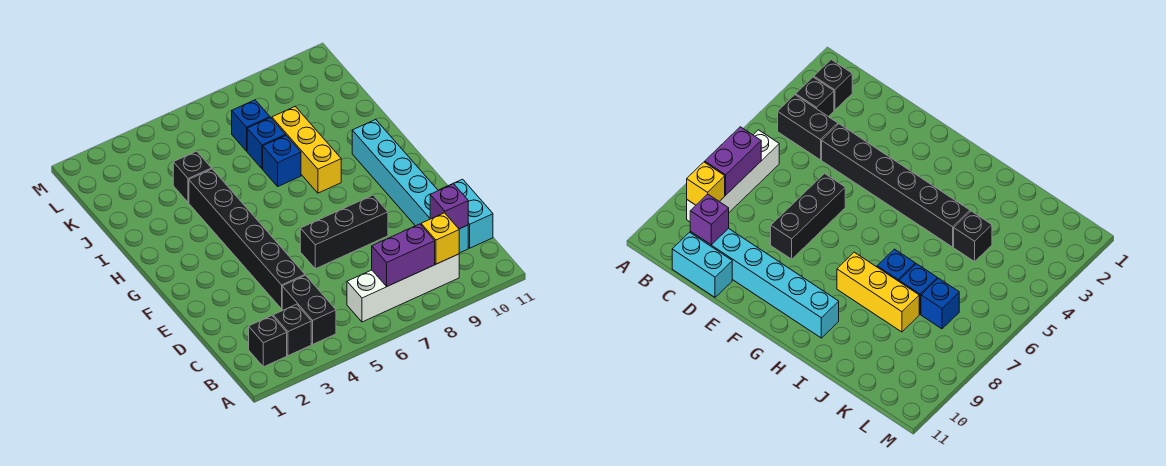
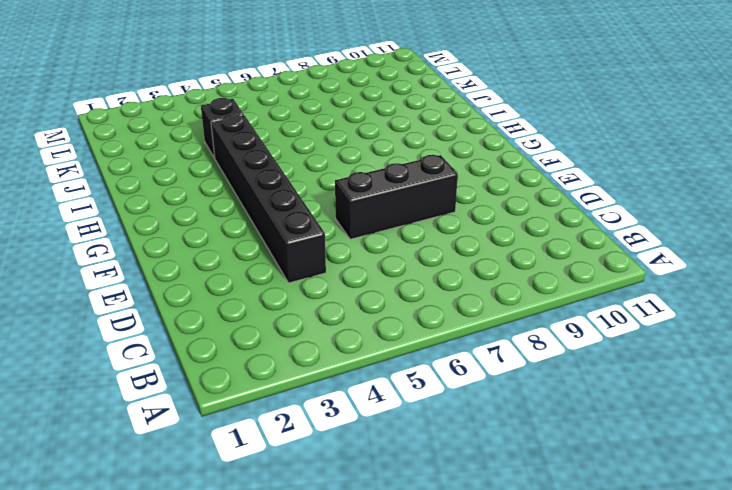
none -> black 1x1 brick [249,315,287,367]
none -> black 1x1 brick [273,304,311,356]
none -> black 1x2 brick [282,275,336,344]

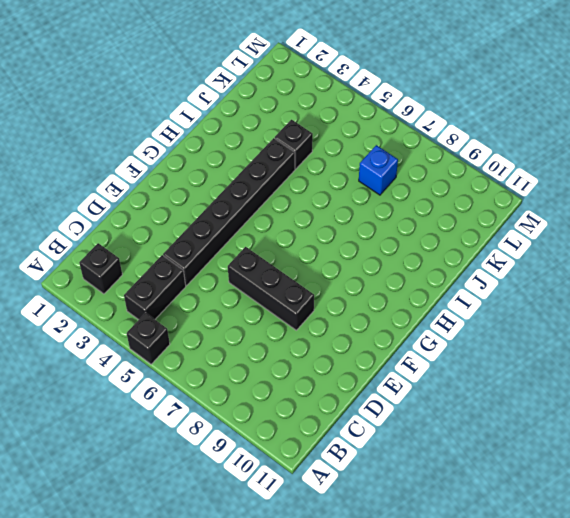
black 1x1 brick [127,313,170,364] -> black 1x1 brick moved to [273,304,311,356]
none -> white 1x4 brick [347,254,459,322]
none -> cyan 1x6 brick [352,119,468,253]
none -> cyan 1x2 brick [440,179,493,248]

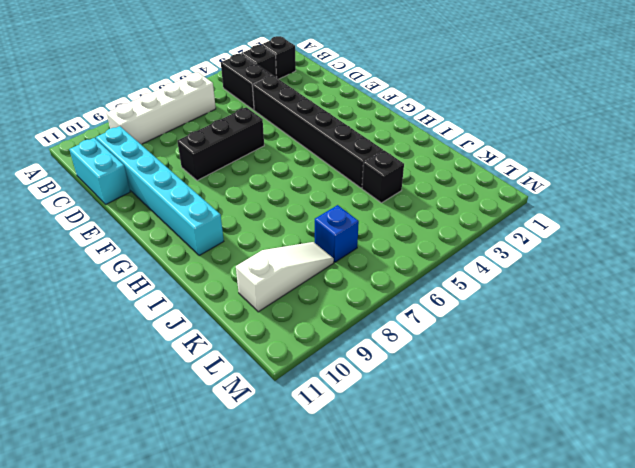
white 1x3 slope [236,242,334,312] -> none
none -> yellow 1x3 brick [272,106,341,193]
none -> blue 1x1 brick [263,136,301,186]
none -> blue 1x1 brick [247,118,286,169]

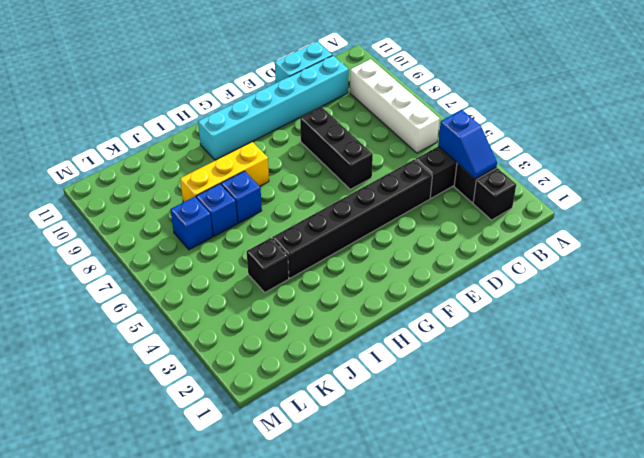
blue 1x2 slope [438,110,497,179] -> none
none -> purple 1x2 brick [372,224,435,286]
none -> yellow 1x1 brick [421,213,459,264]
none -> purple 1x1 brick [430,184,468,229]

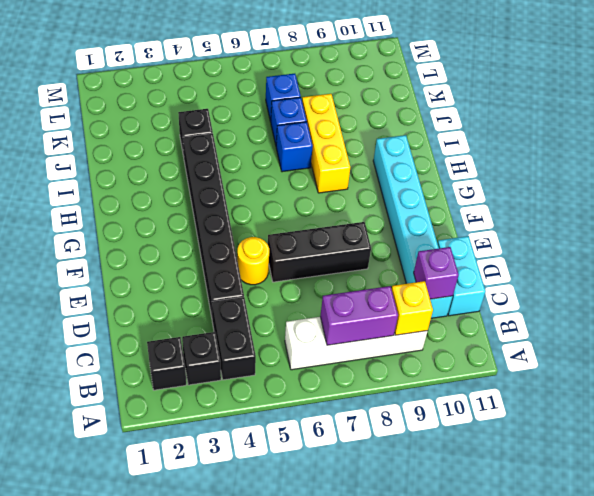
yellow 1x1 round brick [237,237,269,285] -> none

